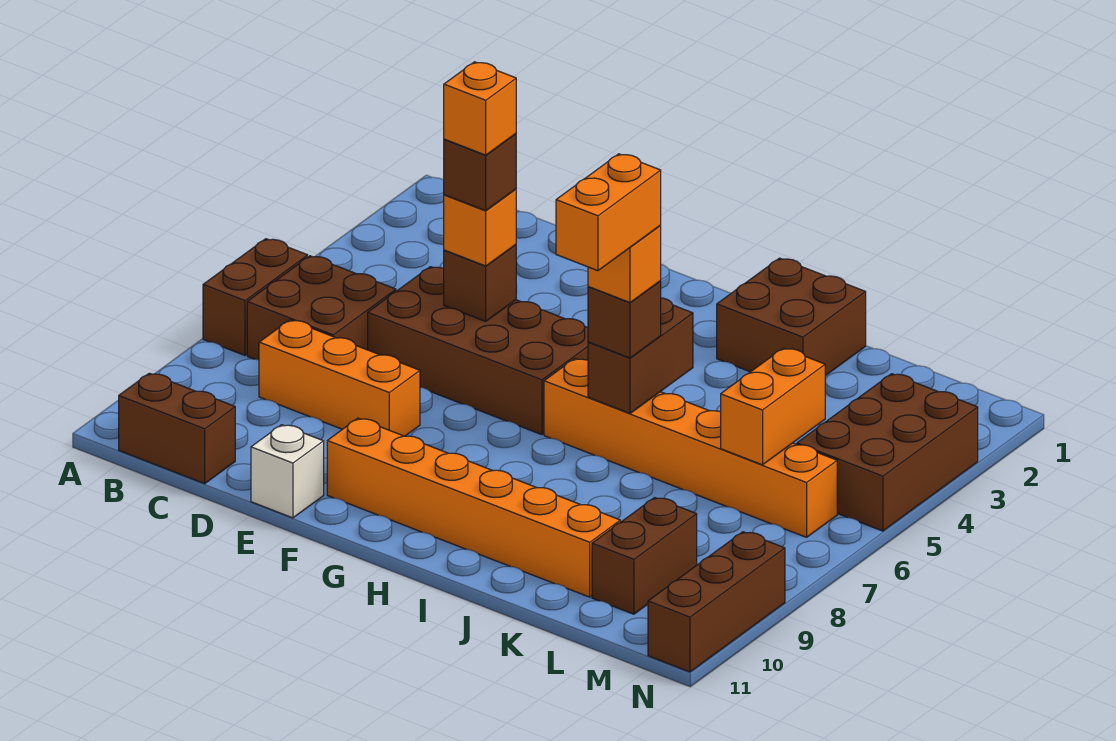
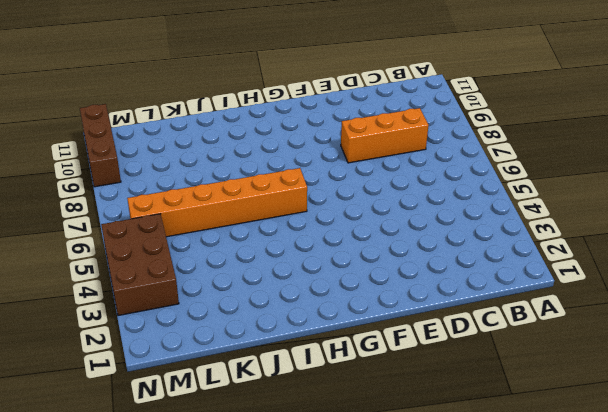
none -> brown 1x2 brick [203,239,308,355]
none -> brown 2x2 brick [247,256,396,360]
none -> brown 1x2 brick [119,373,235,484]

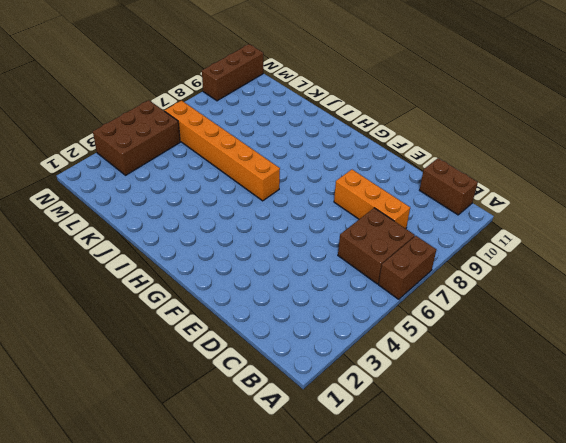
none -> brown 2x4 brick [368,267,588,435]
none -> white 1x1 brick [251,425,324,518]
none -> orange 1x6 brick [327,418,620,597]

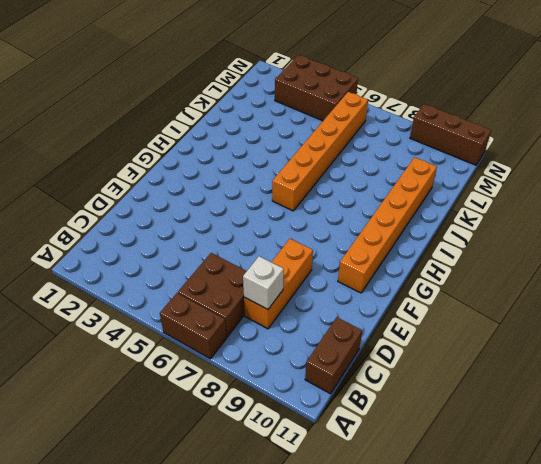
white 1x1 brick [243,256,284,309] -> white 1x1 brick moved to [251,425,324,518]
none -> brown 2x4 brick [368,267,588,435]
none -> brown 2x2 brick [717,258,866,376]
none -> brown 1x2 brick [592,498,697,614]

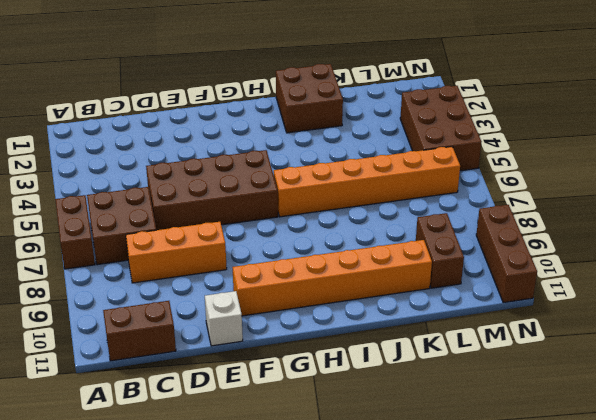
none -> brown 1x1 brick [444,245,516,321]
none -> brown 1x2 brick [588,298,693,413]
none -> orange 1x2 brick [721,348,825,465]

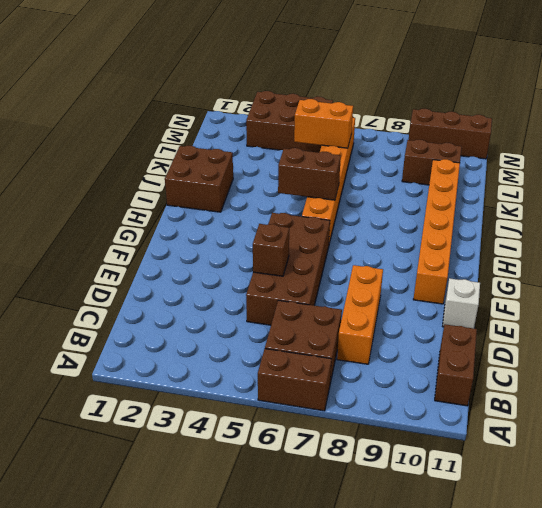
none -> orange 1x1 brick [444,189,516,266]
none -> brown 1x1 brick [588,281,661,358]
none -> brown 1x1 brick [444,134,516,211]

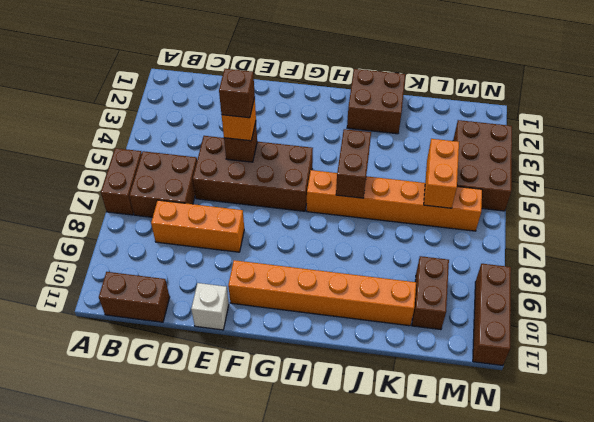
none -> brown 1x1 brick [588,281,661,358]
none -> orange 1x1 brick [588,226,661,303]
none -> orange 1x1 brick [444,62,516,155]

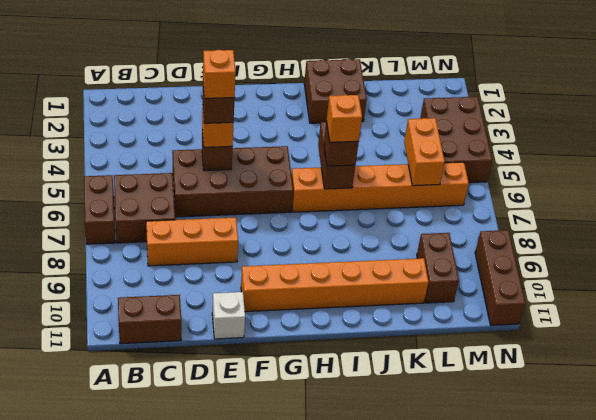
none -> orange 1x2 brick [556,154,661,271]

